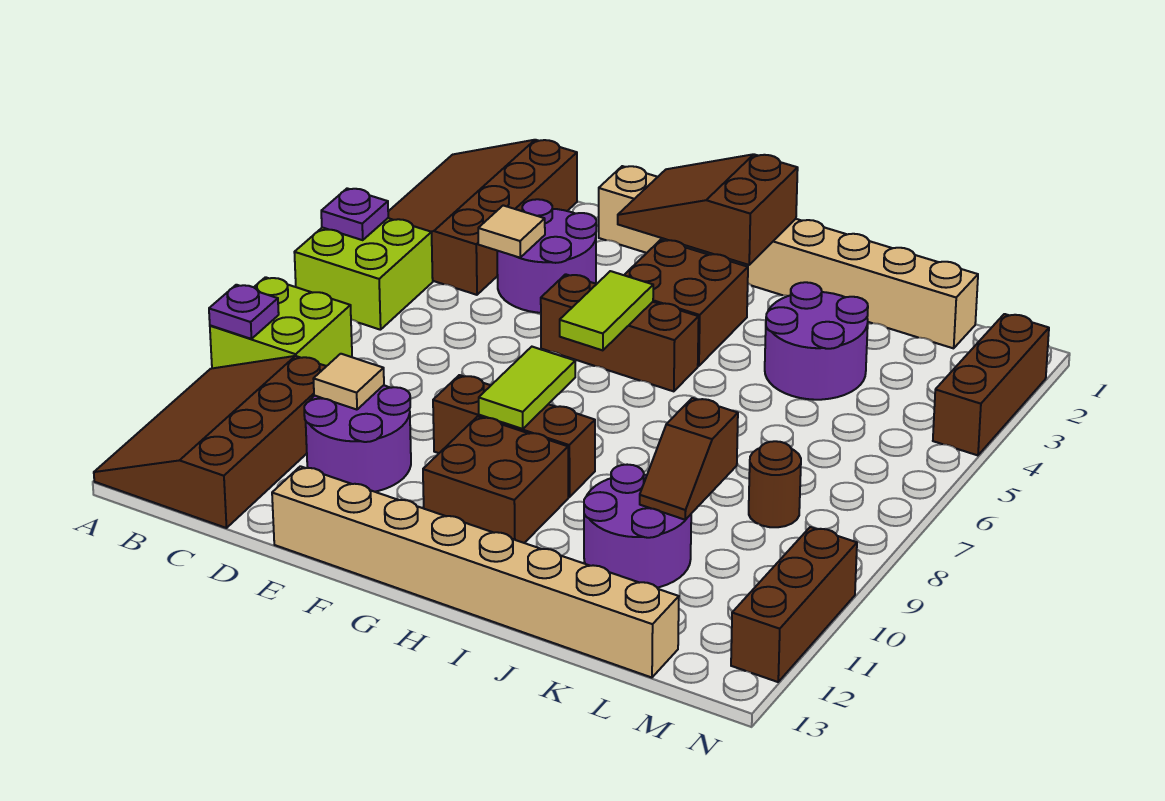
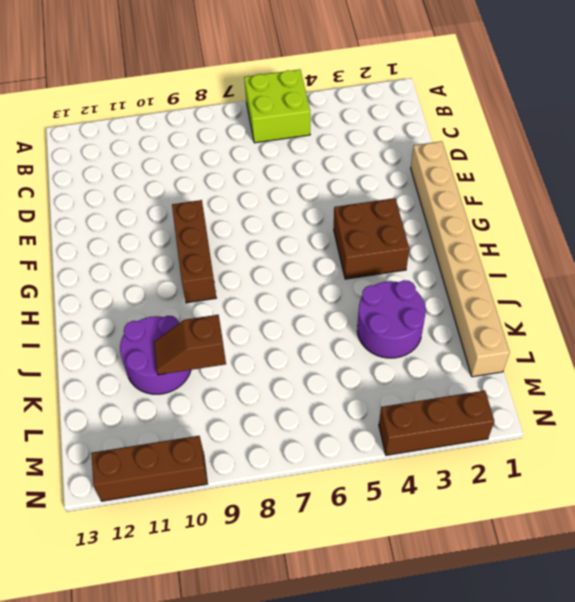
none -> brown 3x4 slope [388,140,577,295]
none -> lime 2x2 brick [210,277,352,368]
none -> brown 3x4 slope [94,356,326,528]

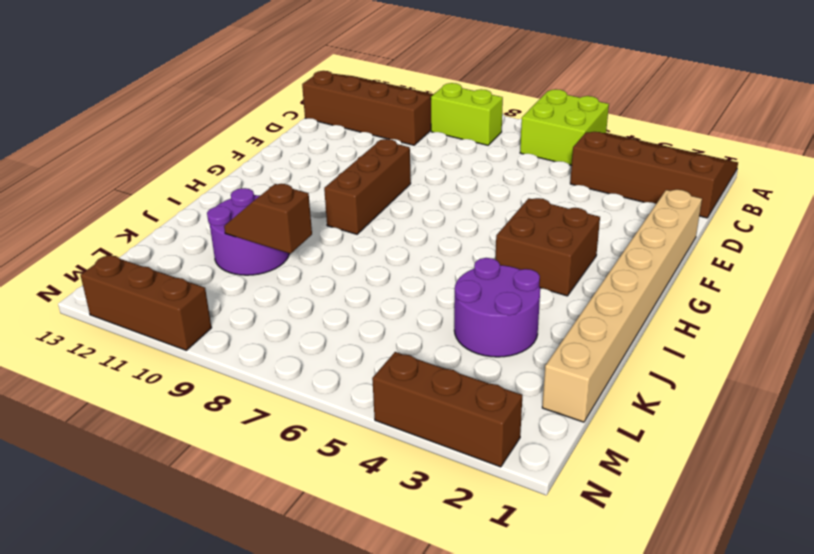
lime 1x2 brick [431,83,503,145] -> lime 2x2 brick [210,277,352,368]
none -> purple 2x2 round brick [497,199,596,313]
none -> purple 2x2 round brick [304,385,411,492]
none -> tan 1x8 brick [272,466,679,678]

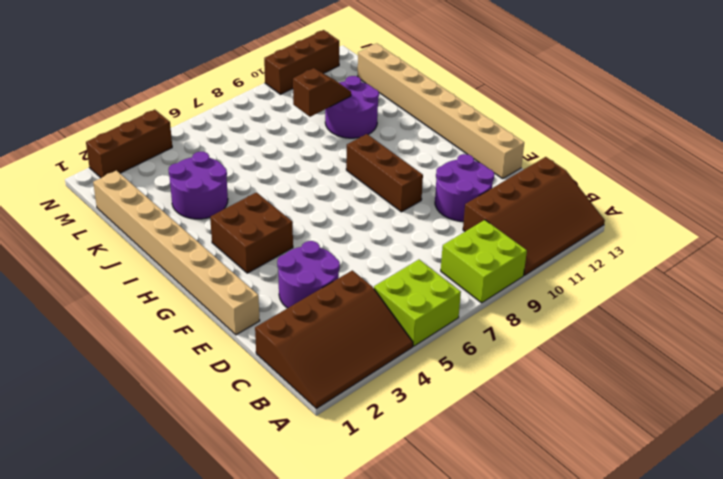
none -> brown 1x3 brick [541,274,699,391]
none -> brown 2x2 brick [423,416,568,543]
none -> brown 1x1 round brick [749,441,801,527]

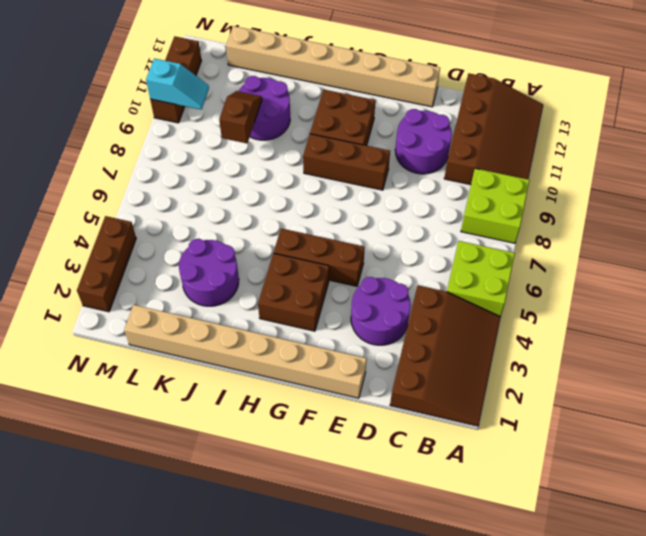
cyan 1x2 slope [146,58,209,110] -> none
none -> brown 1x1 round brick [749,441,801,527]
none -> purple 1x1 plate [321,188,388,240]
none -> purple 1x1 plate [209,285,279,339]

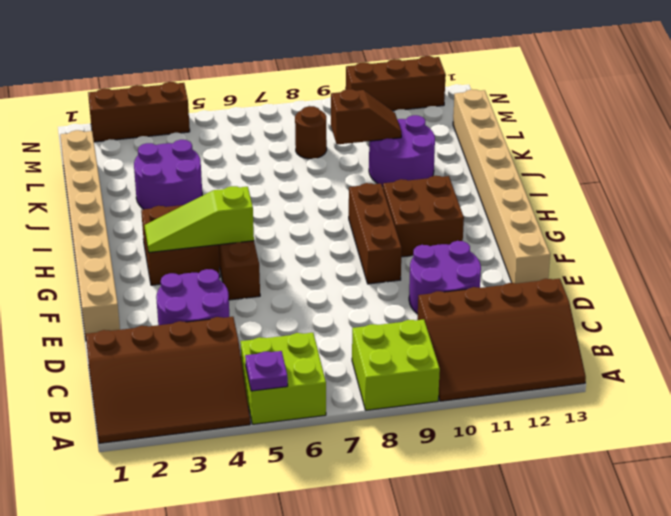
lime 1x3 slope [144,186,254,252] -> lime 1x2 tile [560,271,653,350]
none -> purple 1x1 plate [209,285,279,339]
none -> tan 1x1 tile [478,205,545,258]
none -> tan 1x1 tile [313,354,384,410]

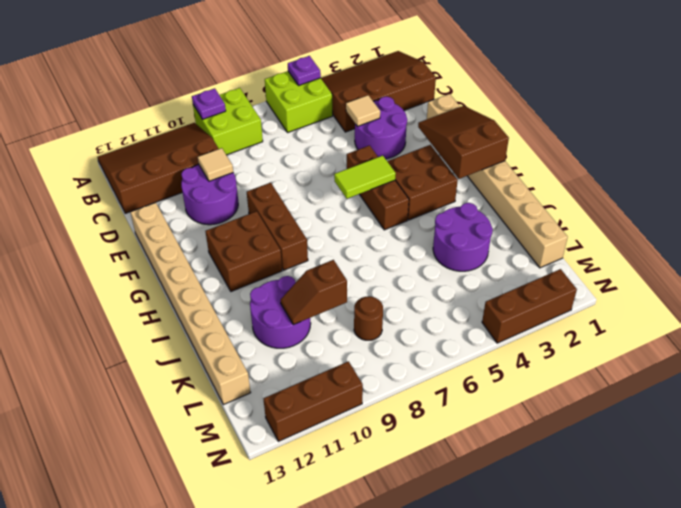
none -> lime 1x2 tile [479,347,575,429]

